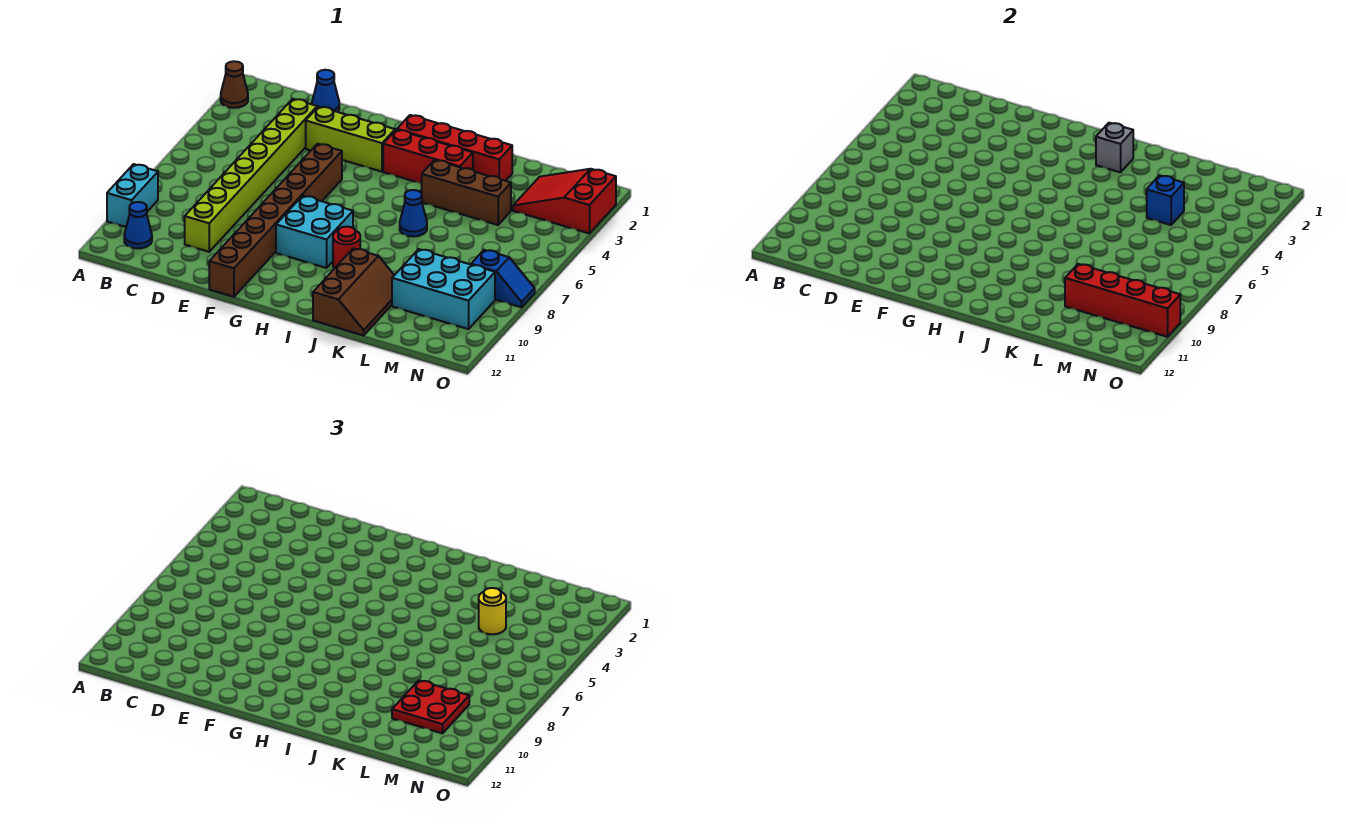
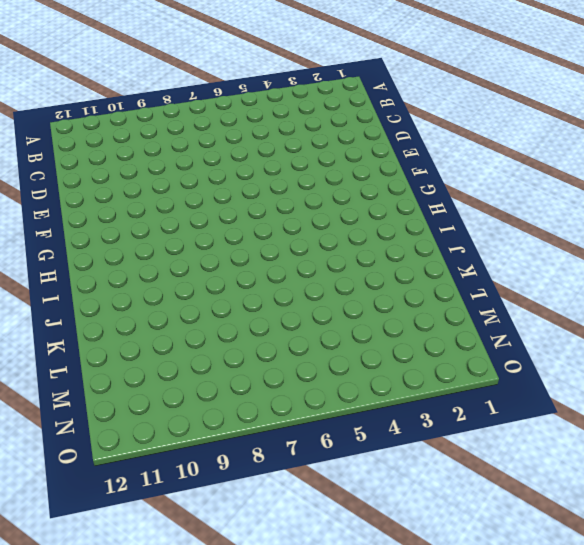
none -> brown 1x1 cone [221,61,248,108]
none -> cyan 1x2 brick [107,164,158,227]
none -> blue 1x1 cone [124,202,152,248]

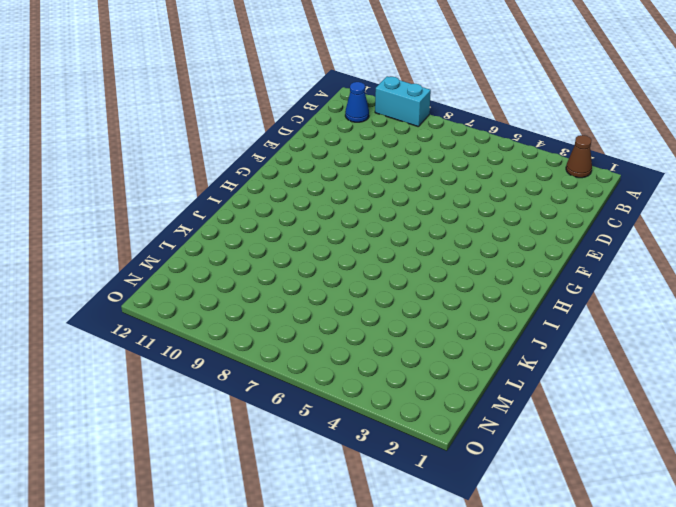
none -> blue 1x1 cone [312,70,339,112]
none -> lime 1x8 brick [185,99,317,252]
none -> lime 1x3 brick [306,106,395,172]

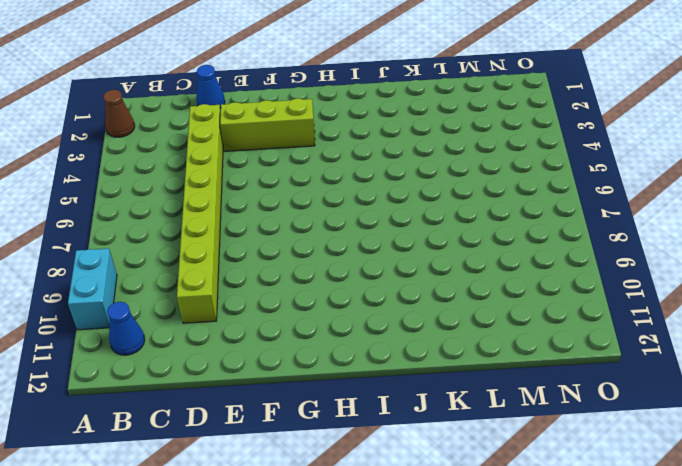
none -> brown 1x8 brick [209,144,342,297]
none -> cyan 2x2 brick [276,196,353,268]
none -> red 1x4 brick [397,115,512,181]

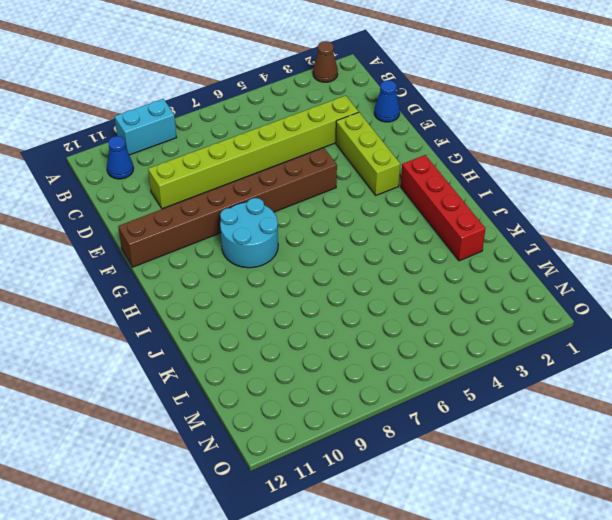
cyan 2x2 round brick [220,198,278,268] -> cyan 2x2 brick [276,196,353,268]
none -> red 1x3 brick [383,130,473,184]
none -> red 1x1 round brick [333,227,360,269]
none -> brown 1x3 brick [422,160,511,225]

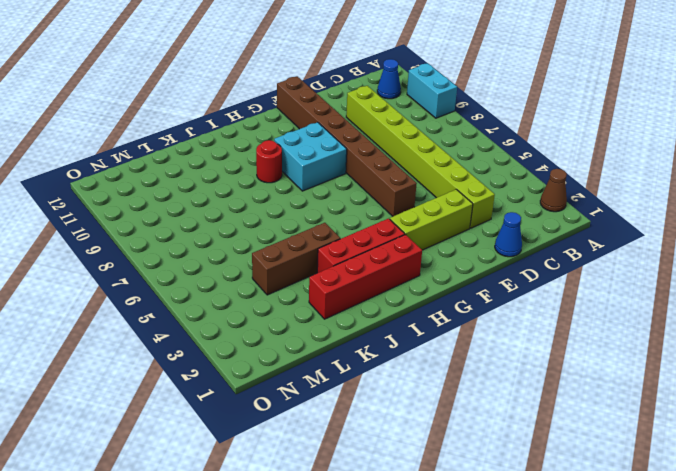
none -> blue 1x1 cone [400,190,427,236]
none -> brown 2x3 slope [313,248,394,335]
none -> cyan 2x3 brick [392,249,495,329]

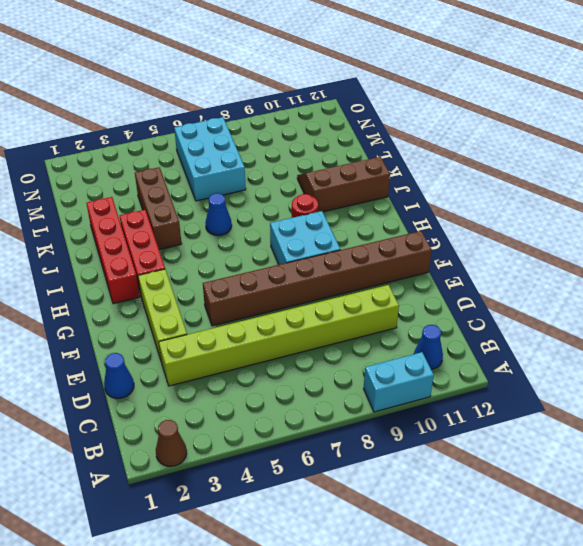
cyan 2x3 brick [174,117,246,201] -> cyan 2x3 brick moved to [392,249,495,329]
none -> red 2x3 slope [513,169,616,234]
none -> blue 1x2 slope [471,250,535,307]
none -> grey 1x1 brick [1096,123,1133,172]

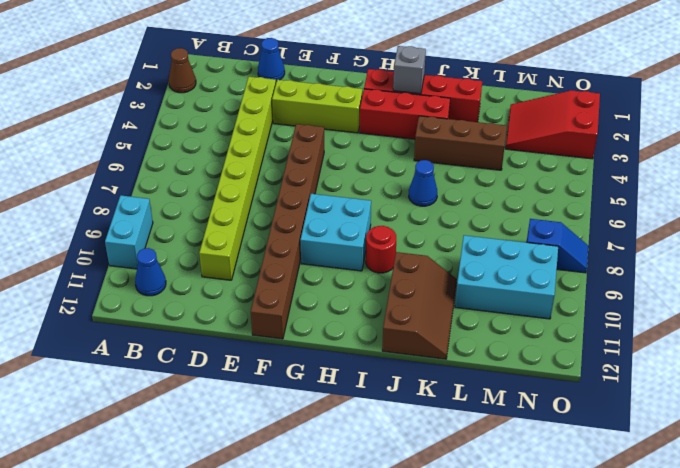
none -> blue 1x1 brick [1147,175,1184,225]
none -> red 1x4 brick [1065,264,1180,337]
none -> yellow 1x1 round brick [479,588,506,634]

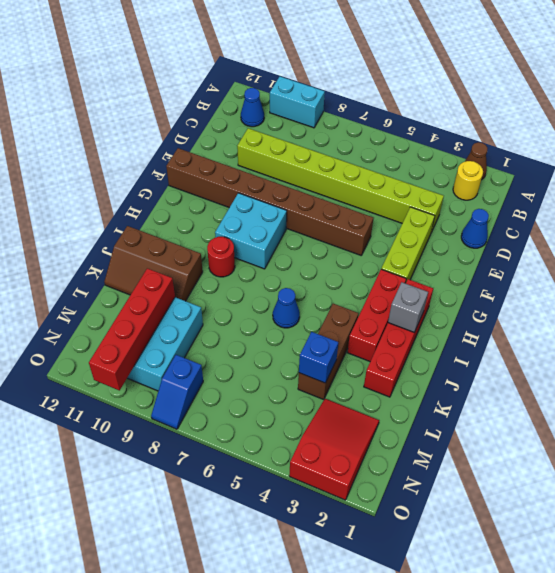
yellow 1x1 round brick [453,161,483,200] -> yellow 1x1 round brick moved to [479,588,506,634]
none -> red 2x2 plate [392,680,469,733]

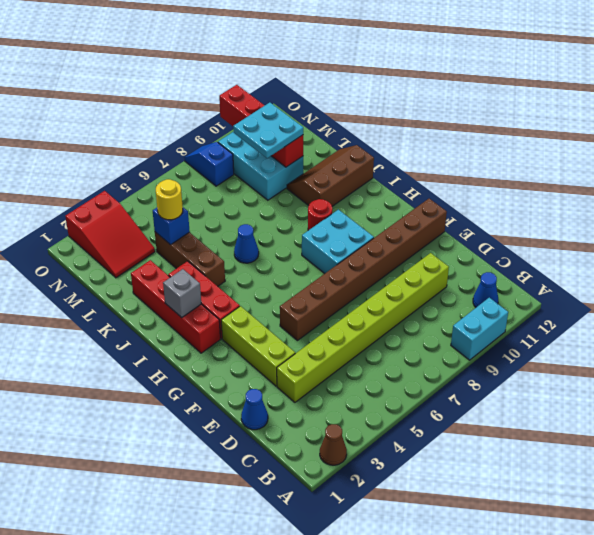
cyan 2x2 plate [233,102,303,158] -> red 2x2 plate [392,680,469,733]

